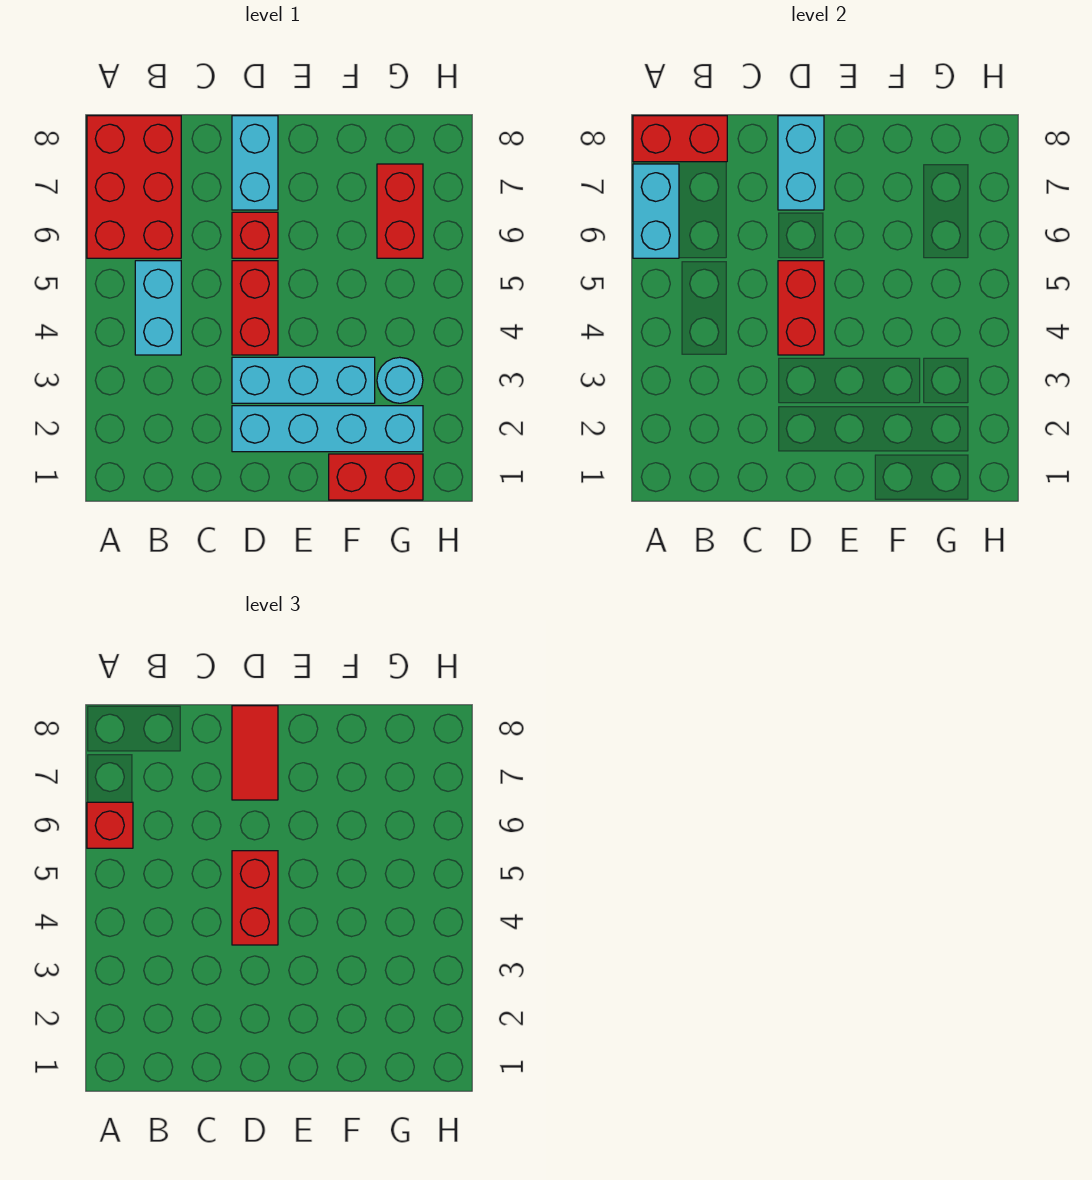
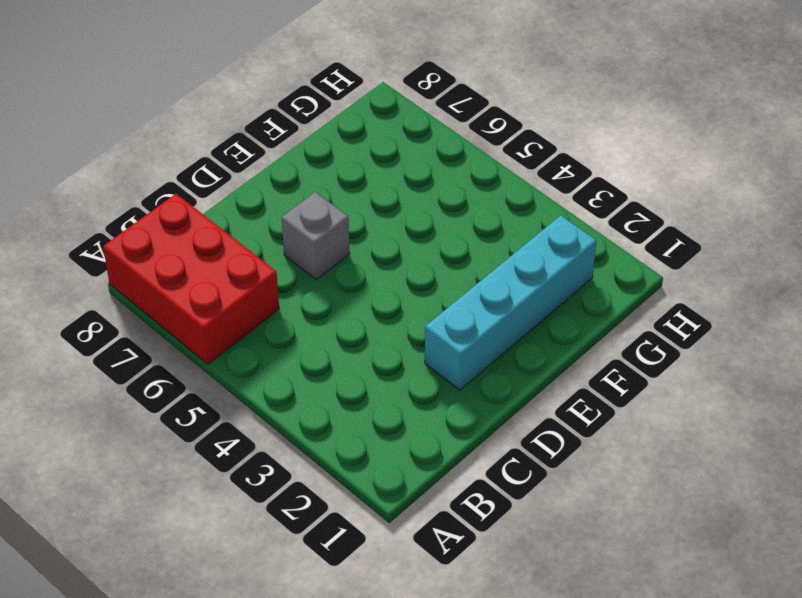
grey 1x1 brick [282,192,350,280] -> red 1x1 brick [232,212,278,258]
none -> cyan 1x2 brick [135,261,181,355]
none -> cyan 1x3 brick [232,357,375,403]
none -> red 1x2 brick [232,261,278,355]

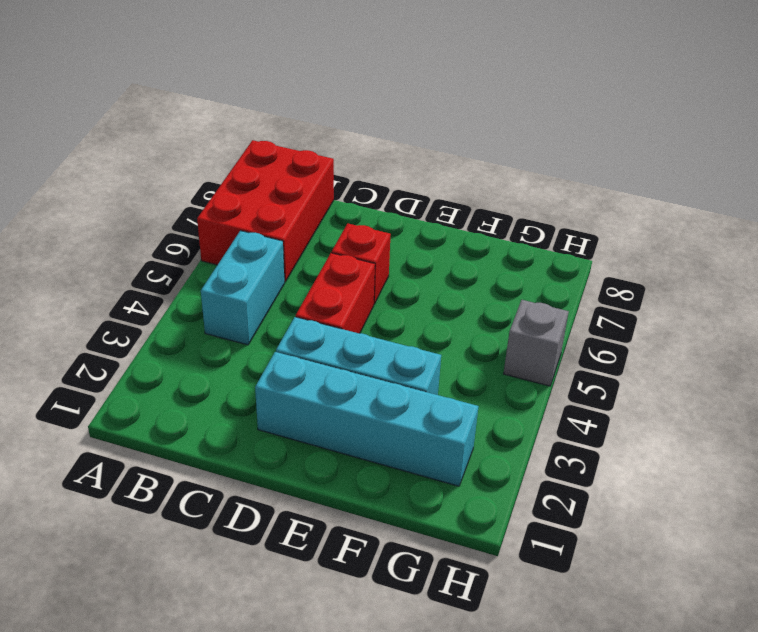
grey 1x1 brick [504,300,569,386] -> none
none -> cyan 1x2 brick [232,116,278,210]
none -> red 1x2 brick [329,454,423,500]
none -> cyan 1x1 round brick [377,357,423,403]

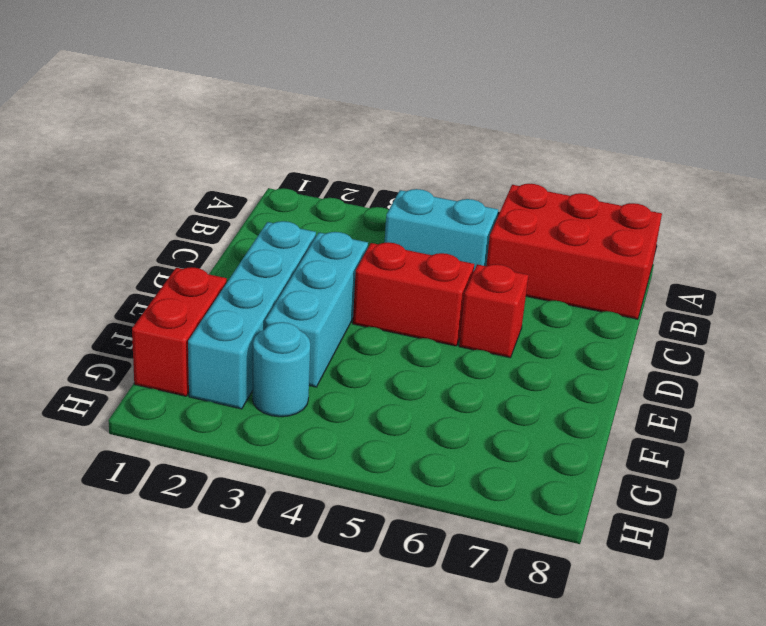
none -> cyan 1x2 brick [232,116,278,210]
none -> red 1x2 brick [377,164,423,258]
none -> cyan 1x2 brick [633,164,679,258]

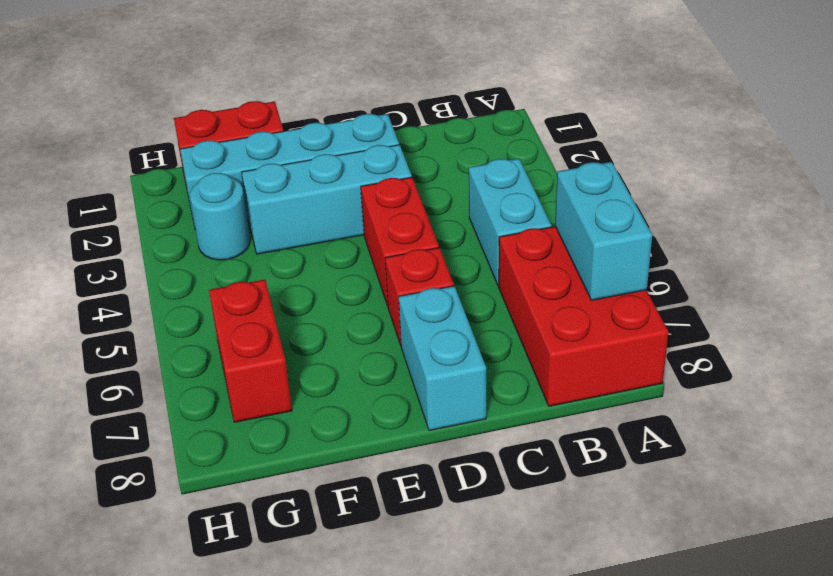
none -> red 1x2 brick [633,116,727,162]
none -> red 1x2 brick [778,261,824,355]
none -> cyan 1x2 brick [778,116,824,210]

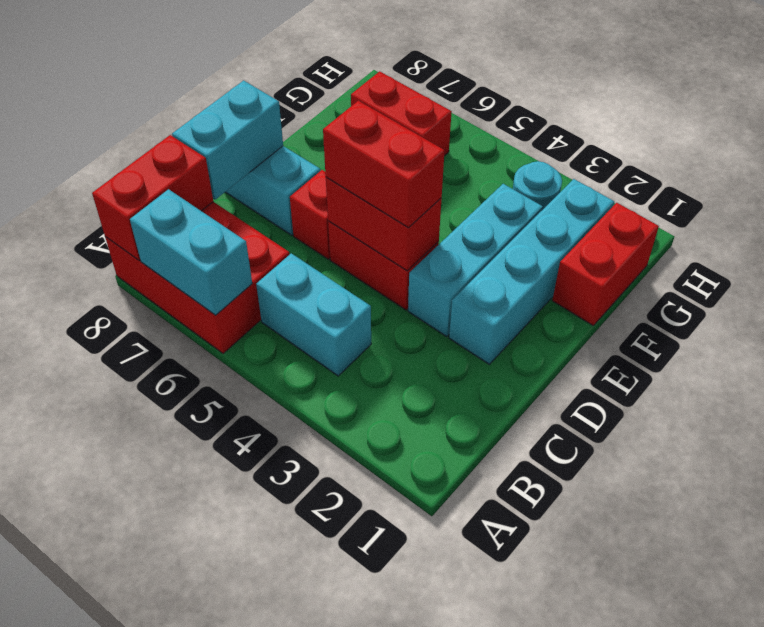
cyan 1x2 brick [172,80,283,200] -> cyan 1x2 brick turned to [778,116,824,210]
none -> red 1x1 brick [87,802,133,848]
none -> red 1x2 tile [232,706,278,800]

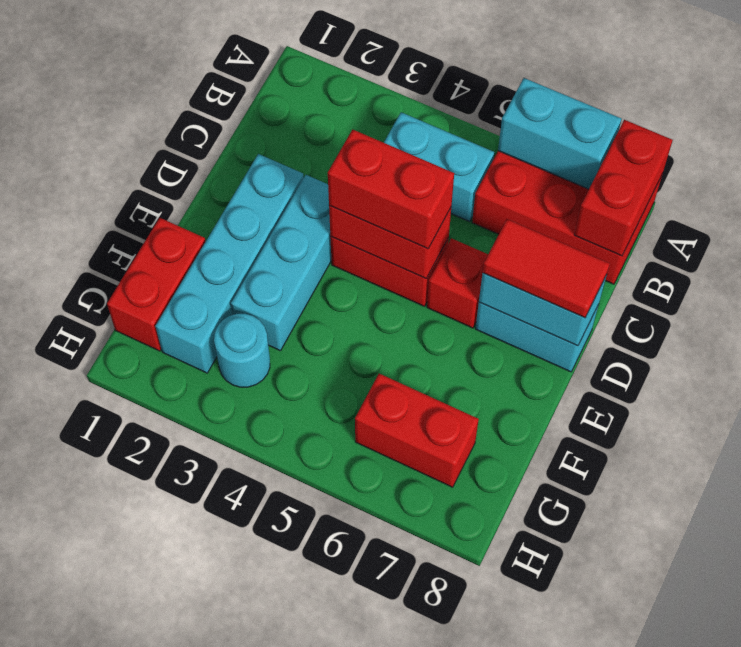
none -> red 1x1 brick [87,802,133,848]

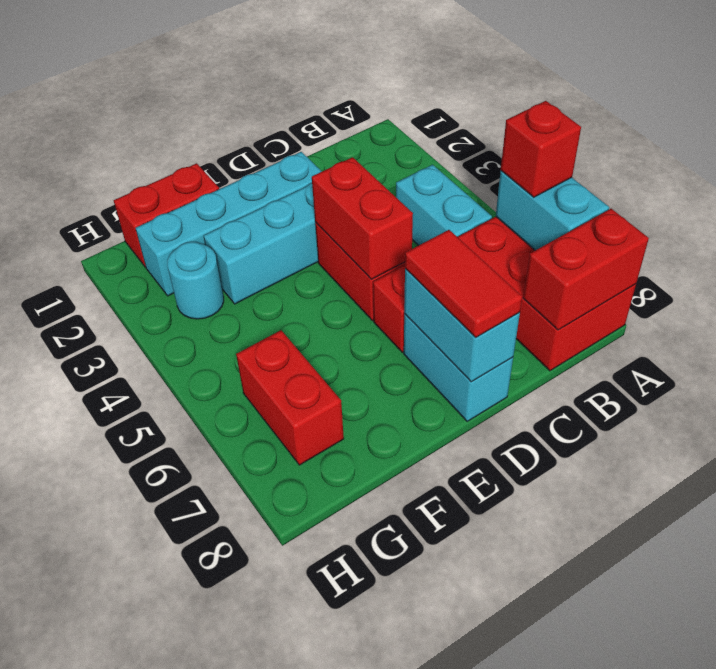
none -> red 1x2 brick [232,851,278,945]

